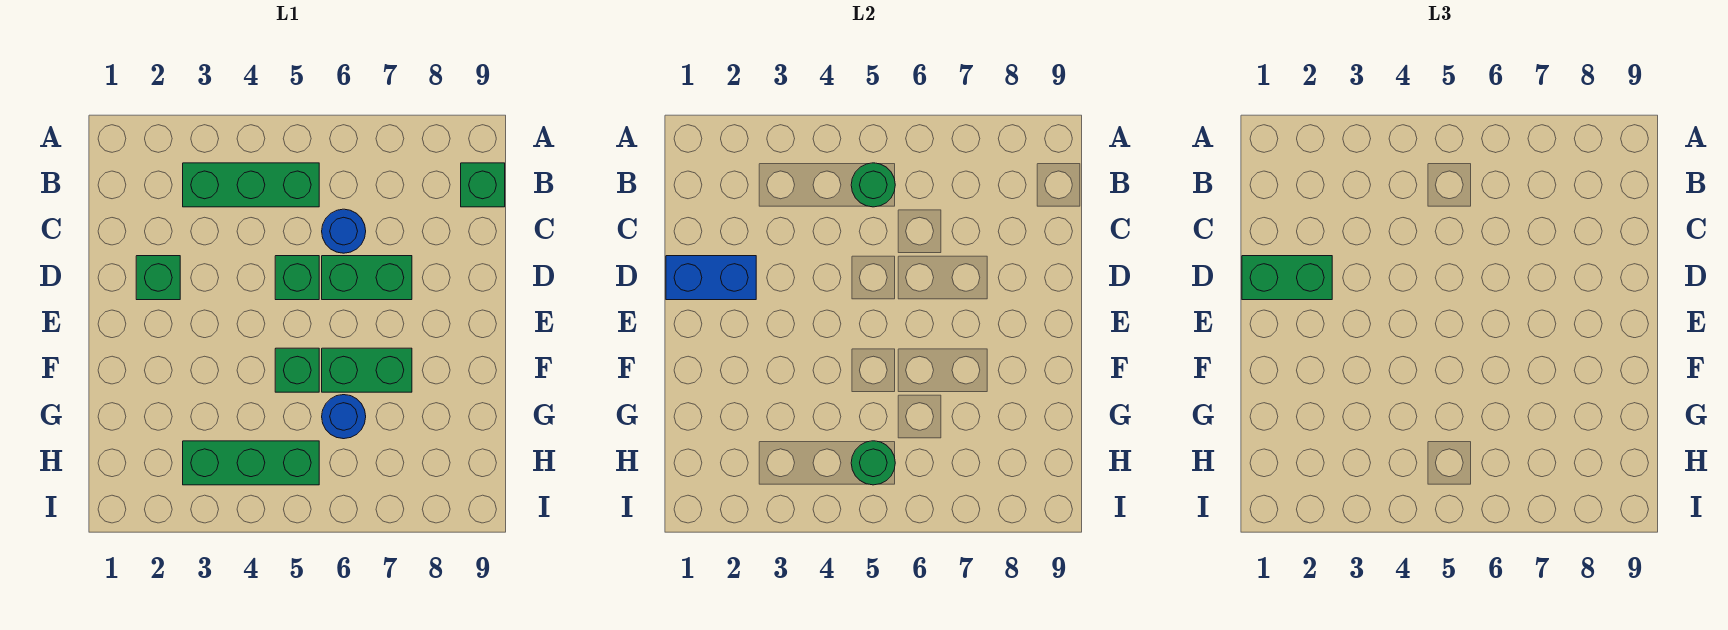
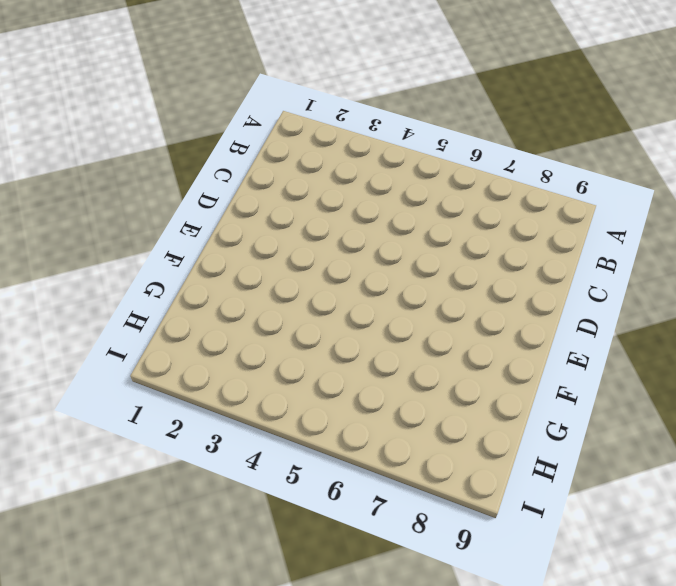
none -> green 1x3 brick [183,163,319,207]
none -> green 1x1 brick [461,163,505,207]
none -> blue 1x1 round brick [322,209,366,253]

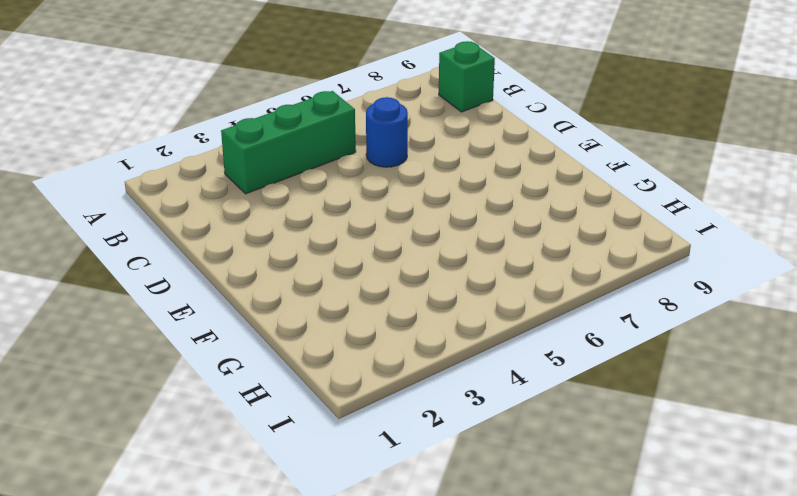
none -> green 1x1 brick [136,256,180,300]
none -> green 1x1 brick [275,256,319,300]
none -> green 1x2 brick [322,256,412,300]

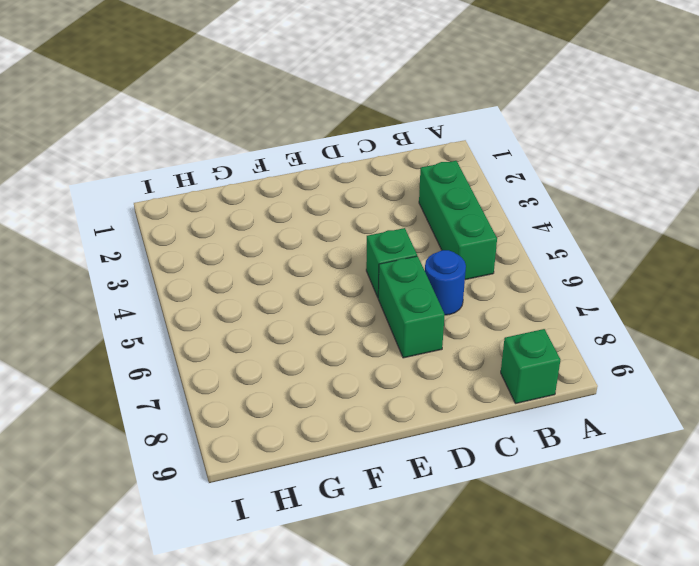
none -> green 1x1 brick [136,256,180,300]
none -> green 1x1 brick [275,348,319,392]
none -> green 1x2 brick [322,348,412,392]

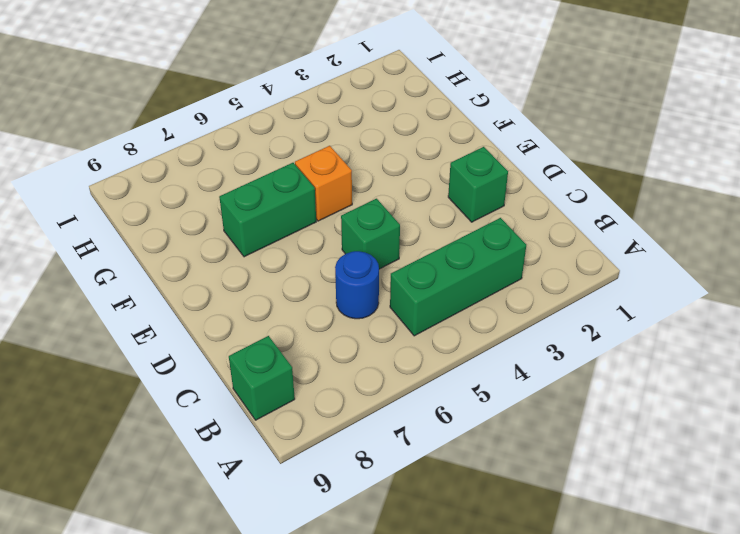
orange 1x1 brick [295,146,352,221] -> green 1x1 brick [275,348,319,392]
none -> green 1x2 brick [322,256,412,300]
none -> blue 1x1 round brick [322,395,366,439]
none -> green 1x3 brick [183,441,319,485]

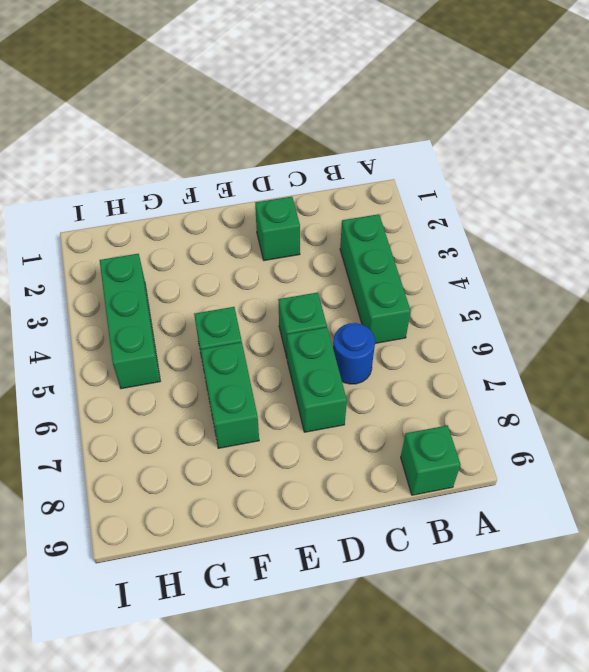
none -> blue 1x1 round brick [322,395,366,439]
none -> green 1x1 round brick [851,163,895,207]
none -> blue 1x2 brick [666,256,756,300]

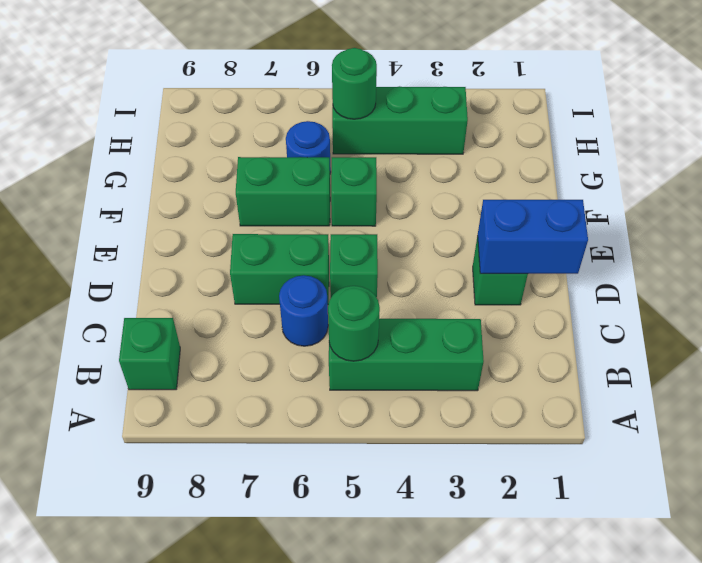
none -> green 1x2 brick [1242,256,1332,300]

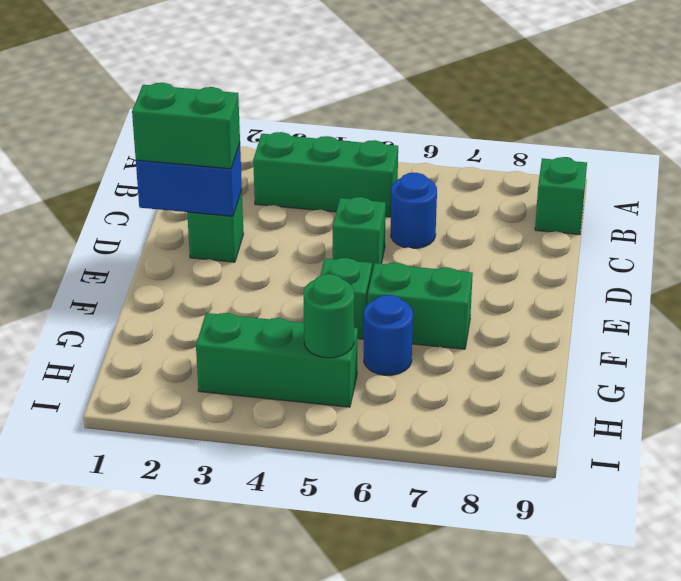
none -> green 1x2 brick [322,256,412,300]
none -> green 1x1 round brick [851,163,895,207]

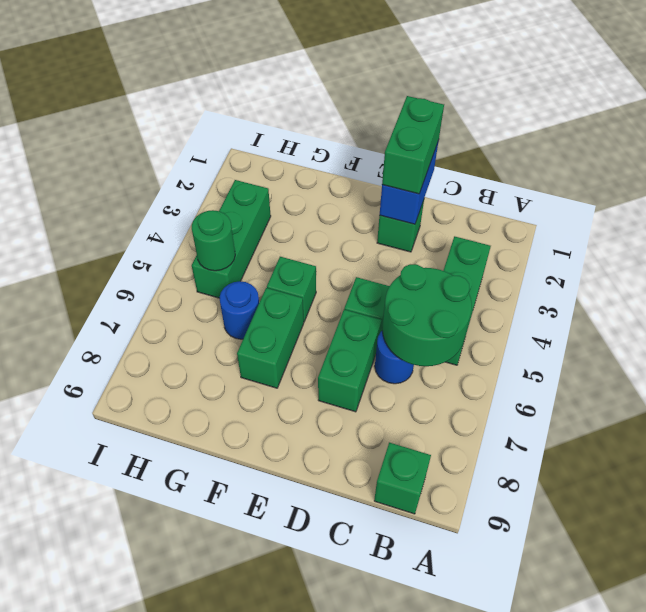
green 2x2 round brick [382,264,472,366] -> green 1x1 round brick [851,163,895,207]

